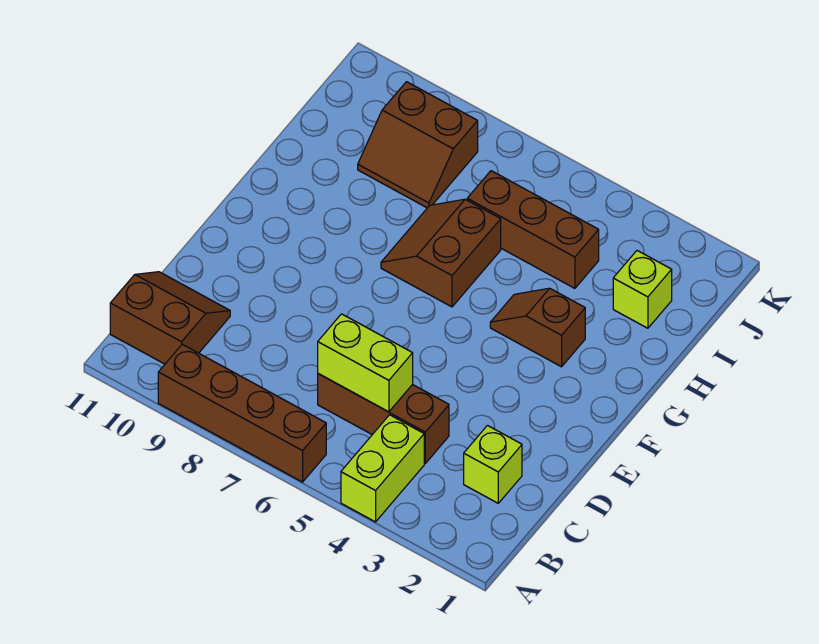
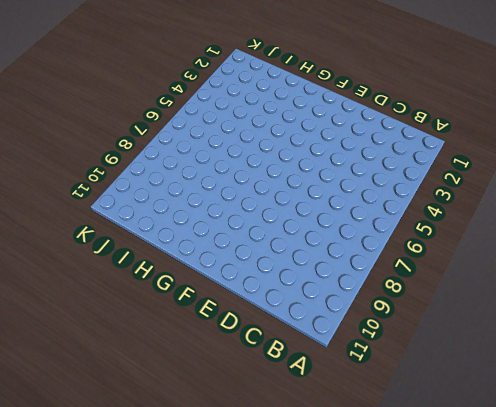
none -> lime 1x2 brick [341,415,424,522]
none -> brown 1x4 brick [158,344,326,482]

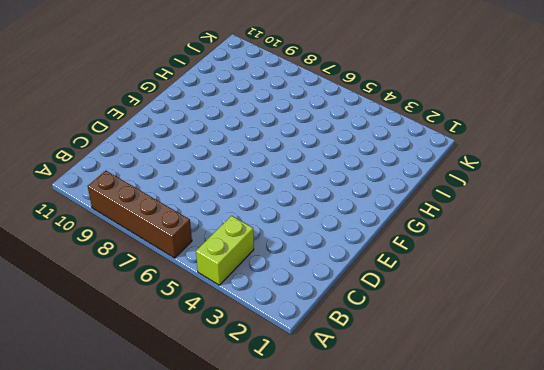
none -> brown 2x2 slope [110,272,230,364]
none -> lime 1x1 brick [464,426,522,503]

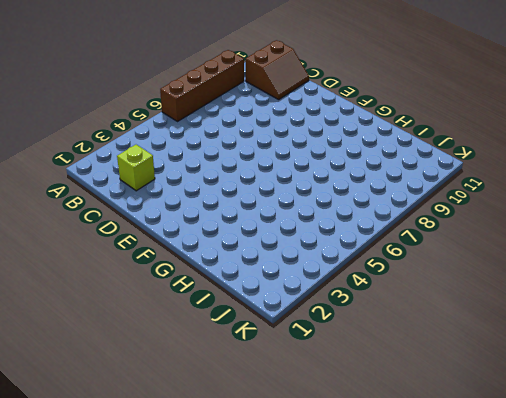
none -> lime 1x2 brick [341,415,424,522]
none -> brown 1x3 brick [318,374,449,463]

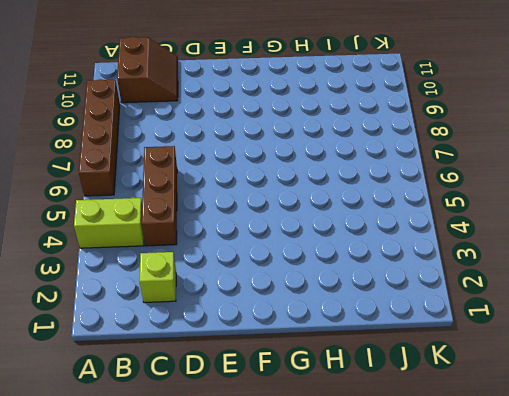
none -> brown 1x2 slope [490,288,585,367]
none -> brown 2x2 slope [381,199,501,307]

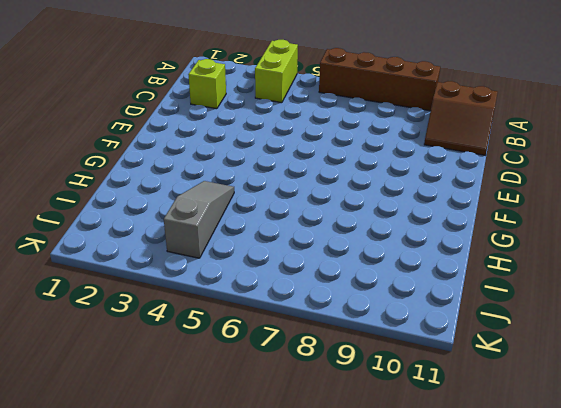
grey 1x3 slope [164,181,234,258] -> brown 1x3 brick [467,171,599,288]
none -> brown 1x3 brick [318,374,449,463]
none -> brown 1x2 slope [490,288,585,367]

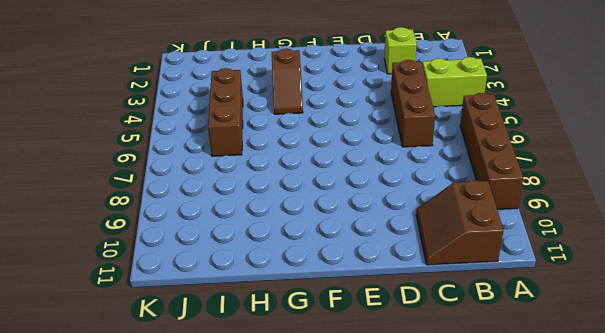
none -> brown 2x2 slope [381,199,501,307]
none -> lime 1x1 brick [613,251,672,328]

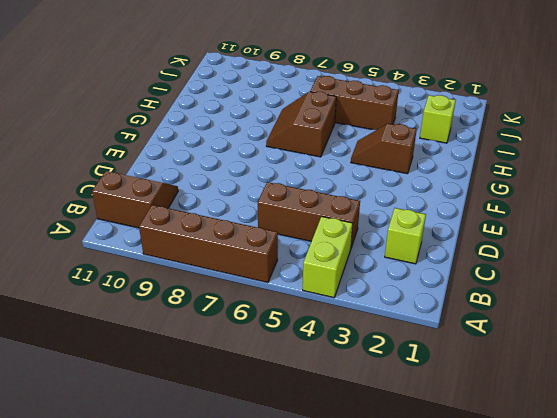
none -> brown 2x2 slope [358,82,478,208]
none -> lime 1x2 brick [318,314,413,412]

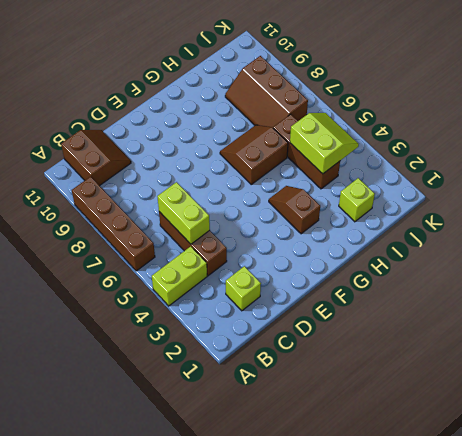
lime 2x2 slope [290,113,359,174] -> none
brown 2x3 slope [225,56,308,128] -> brown 2x2 slope [358,82,478,208]

